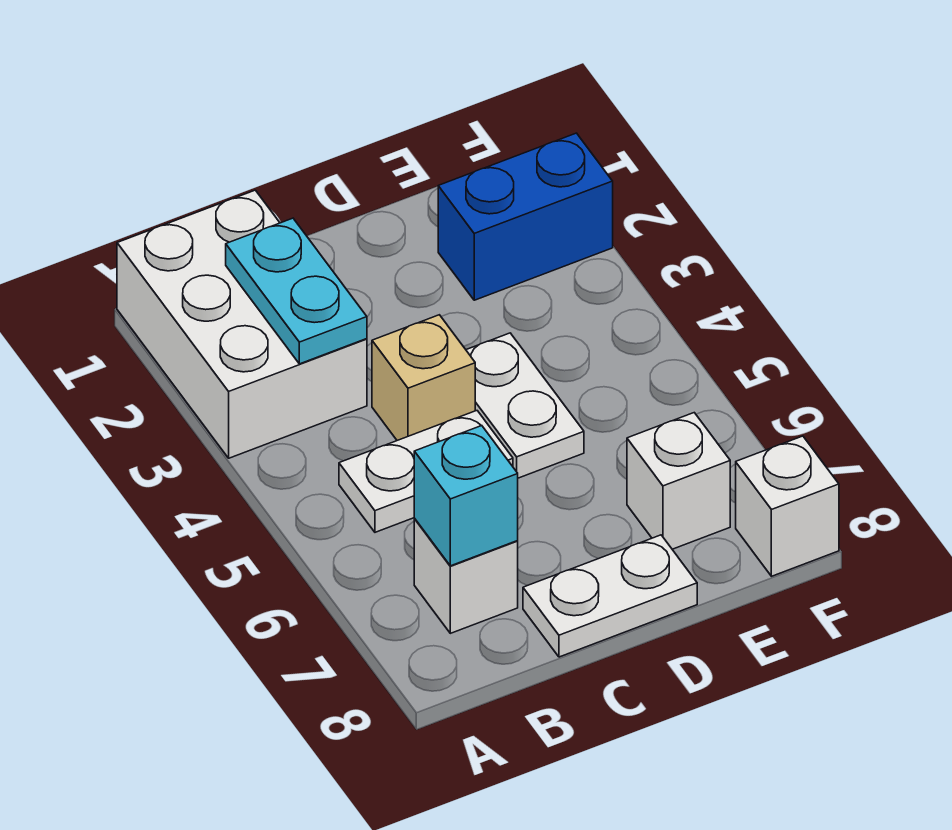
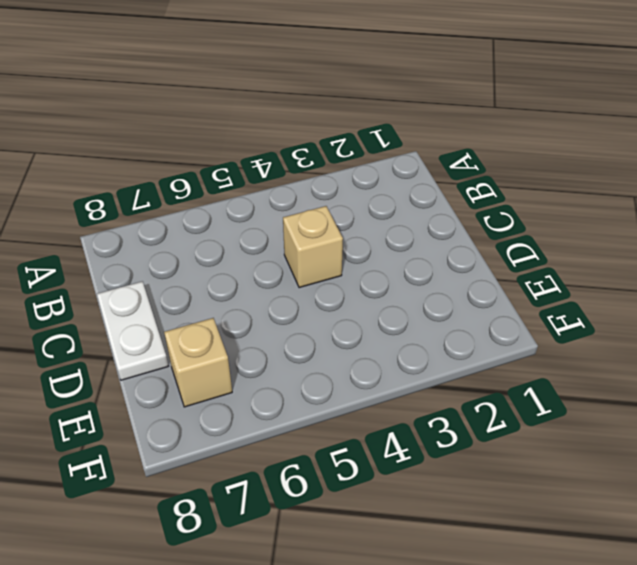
tan 1x1 brick [164,318,232,407] -> white 1x1 brick [627,413,730,549]
none -> white 2x3 brick [117,190,367,458]
none -> white 1x2 plate [339,411,513,532]

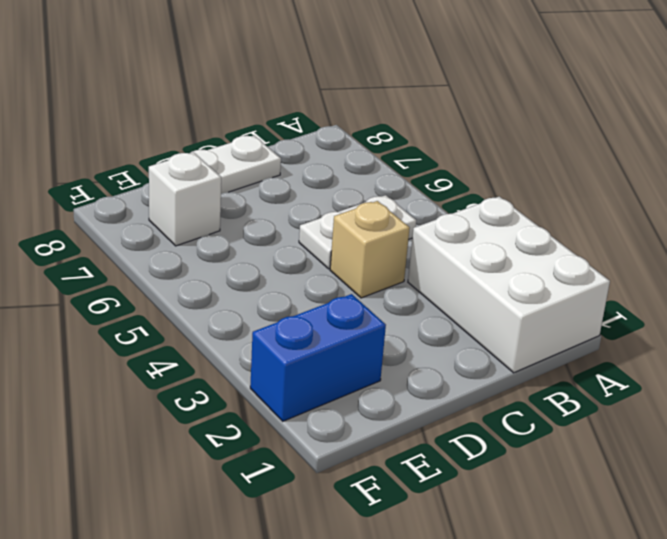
none -> white 1x1 brick [414,519,518,633]
none -> white 1x2 plate [466,333,584,478]

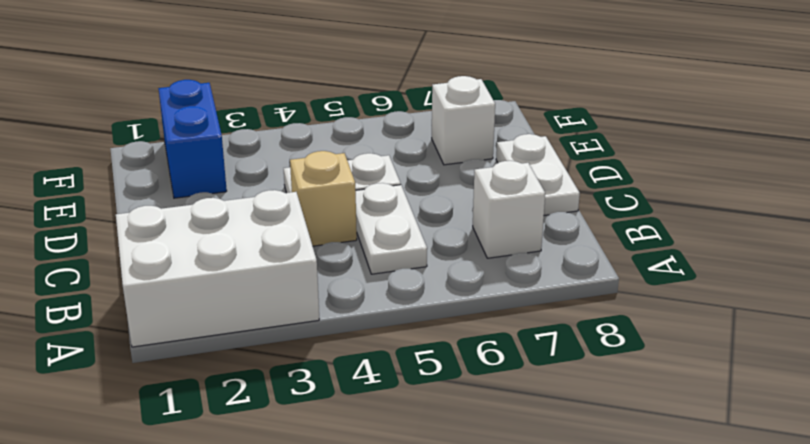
none -> white 1x1 brick [736,436,839,576]
none -> cyan 1x2 plate [226,218,367,364]

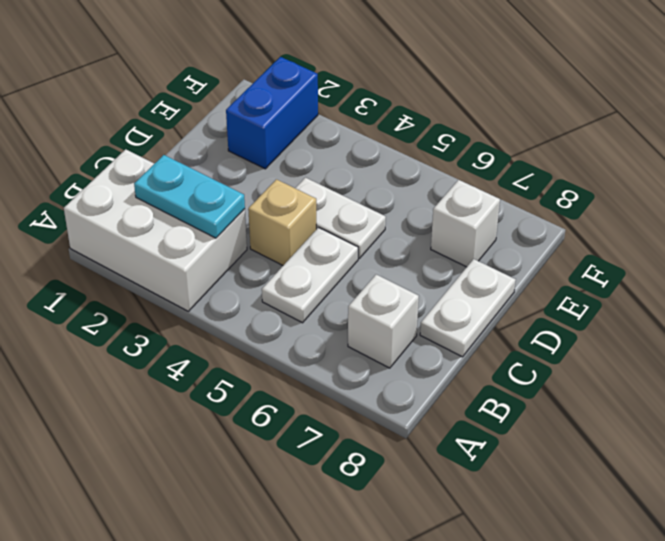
none -> white 1x1 brick [736,436,839,576]
none -> cyan 1x1 brick [414,426,518,566]

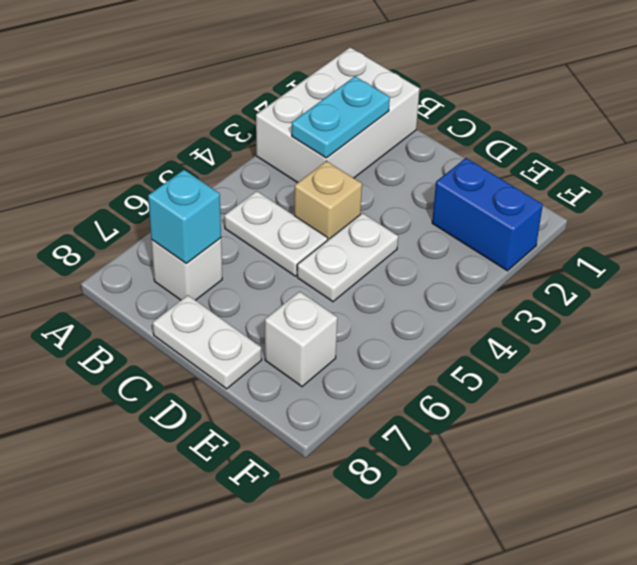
none -> white 1x1 brick [736,436,839,576]

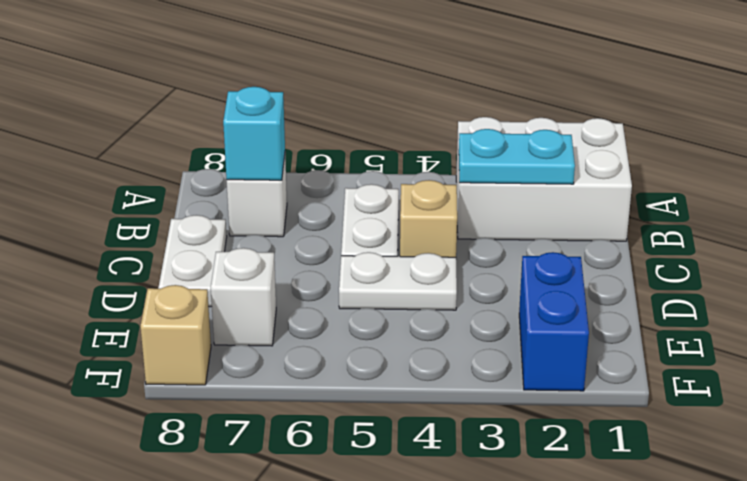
tan 1x1 brick [140,285,211,385] -> white 1x1 brick [736,436,839,576]

